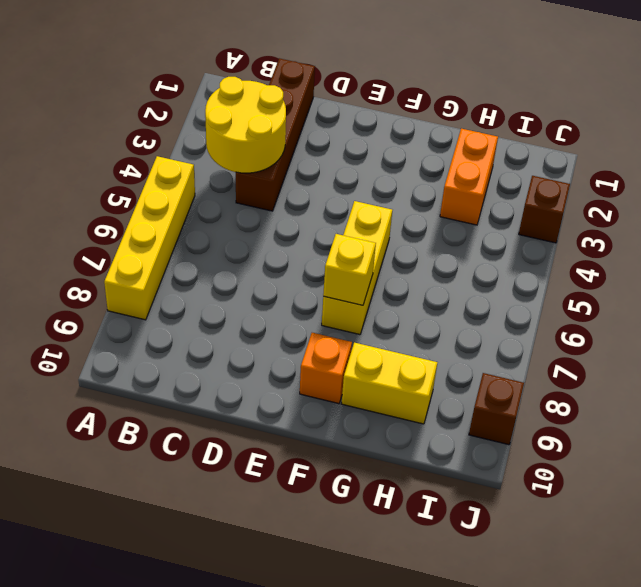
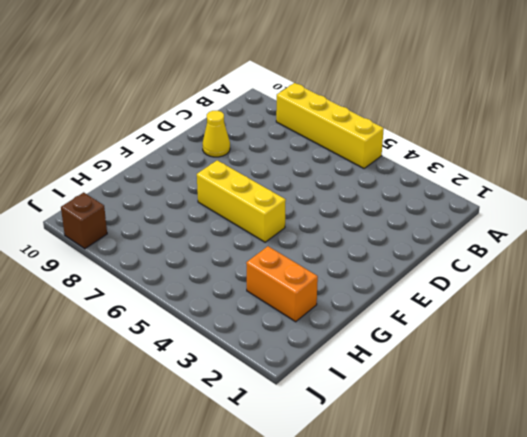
yellow 1x1 cone [203,111,230,157] -> none
none -> brown 1x4 brick [236,58,315,211]
none -> orange 1x1 brick [300,333,352,404]

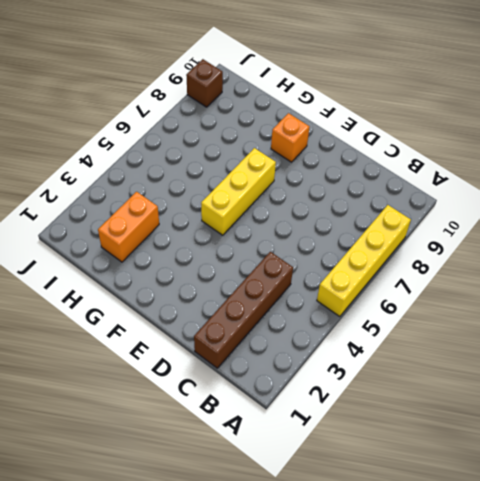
none -> yellow 1x2 brick [342,343,438,424]
none -> brown 1x1 brick [519,176,570,243]

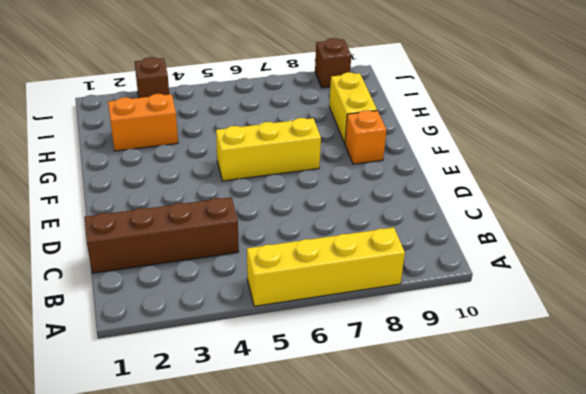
none -> yellow 2x2 round brick [205,77,286,173]
none -> yellow 1x1 brick [323,234,376,305]

